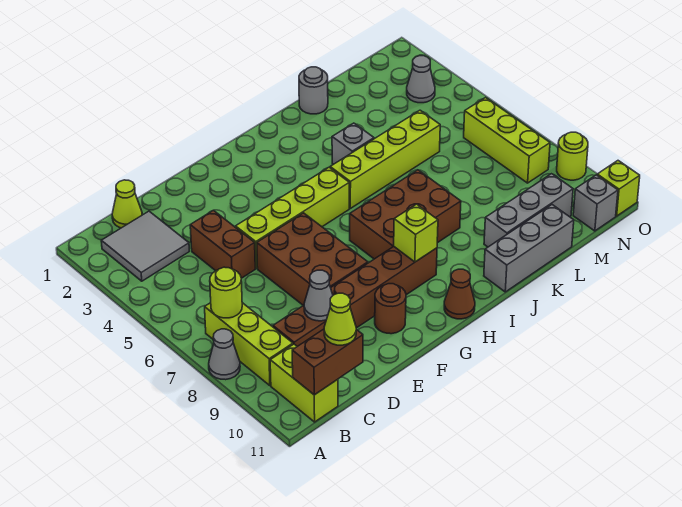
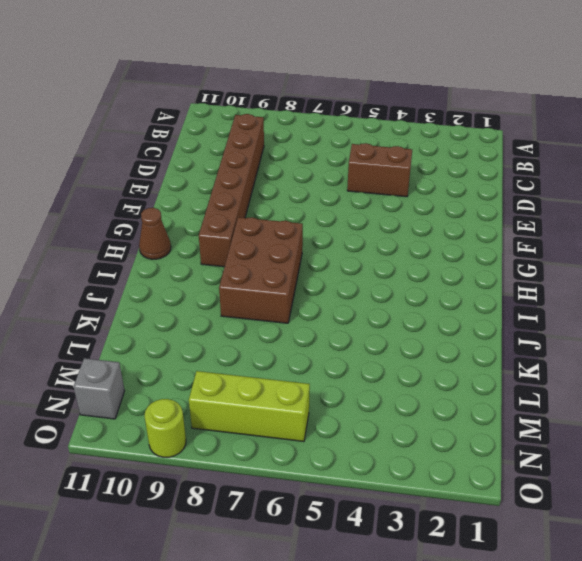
none -> grey 1x1 cone [209,329,240,380]
none -> grey 2x2 tile [101,211,189,281]
none -> lime 1x3 brick [205,303,293,386]

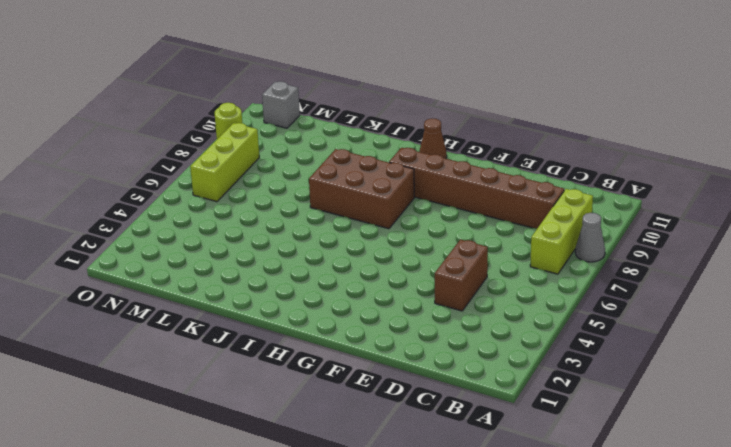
none -> grey 2x2 tile [101,211,189,281]
none -> lime 1x2 brick [270,344,338,422]
none -> lime 1x1 cone [112,180,142,228]

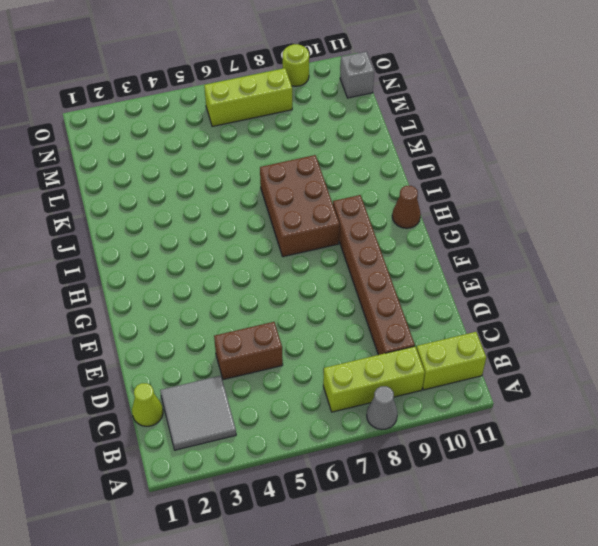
none -> lime 1x4 brick [236,168,349,268]
none -> brown 2x3 brick [257,213,368,305]
none -> brown 1x1 round brick [375,284,406,334]

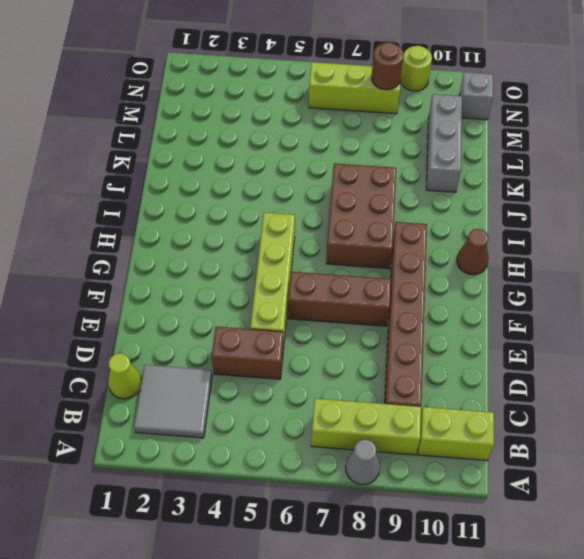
brown 1x3 brick [288,272,391,326] -> brown 2x3 brick [257,213,368,305]
brown 1x1 round brick [372,42,404,90] -> brown 1x1 round brick moved to [375,284,406,334]
none -> lime 1x4 brick [330,110,440,208]
none -> grey 1x1 brick [332,123,374,164]
none -> grey 1x3 brick [484,205,574,292]

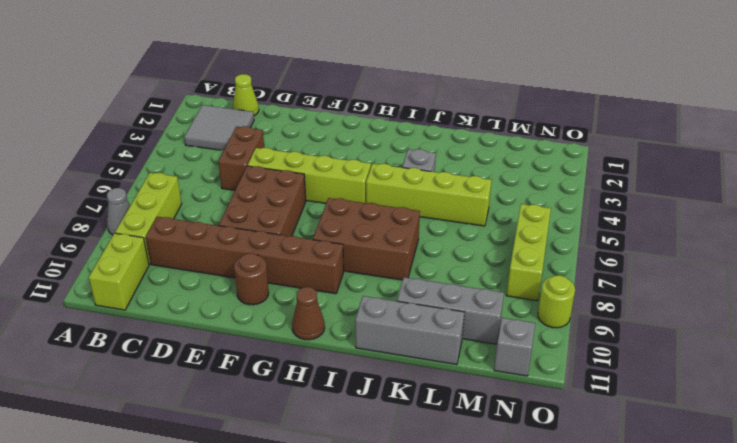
none -> grey 1x1 round brick [299,67,328,114]
none -> grey 1x1 cone [407,56,435,103]
none -> lime 1x1 brick [597,161,640,216]

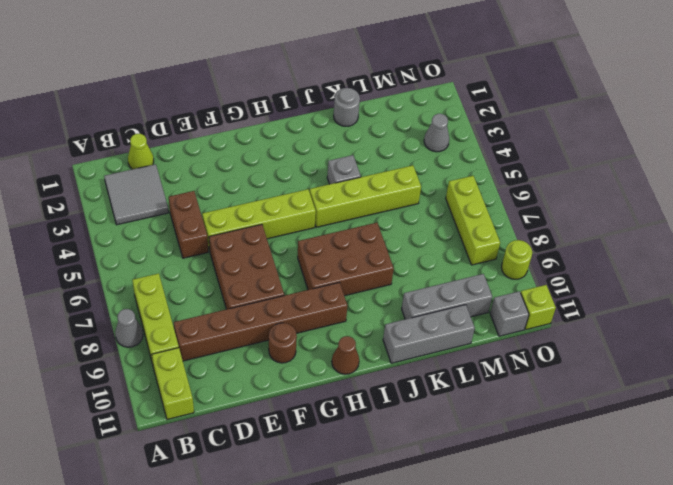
none -> lime 1x1 round brick [210,267,242,318]
none -> brown 1x2 brick [292,329,363,395]
none -> grey 1x1 cone [304,270,333,321]

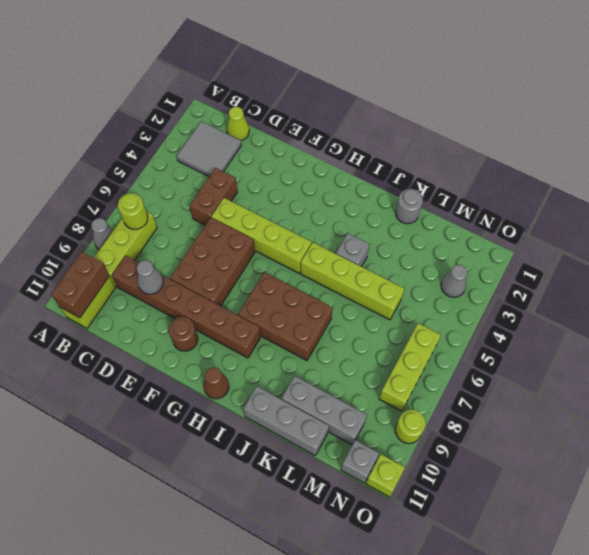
brown 1x2 brick [51,252,109,318] -> brown 1x2 brick turned to [292,329,363,395]
none -> lime 1x1 brick [394,204,438,262]
none -> lime 1x1 cone [324,293,356,345]

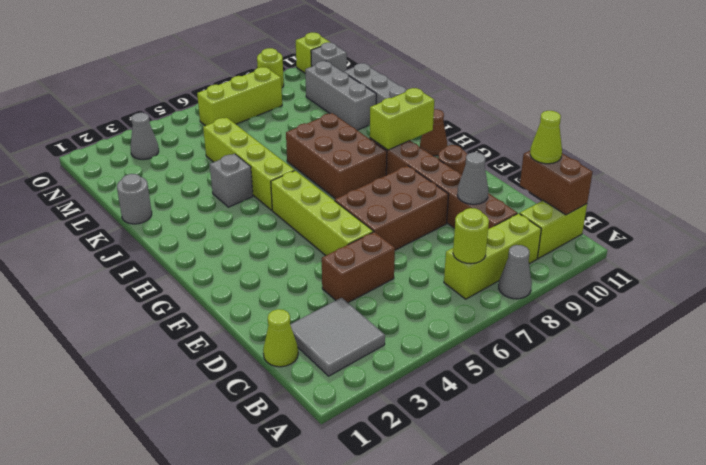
lime 1x2 brick [370,88,434,150] -> lime 1x1 brick [394,204,438,262]

